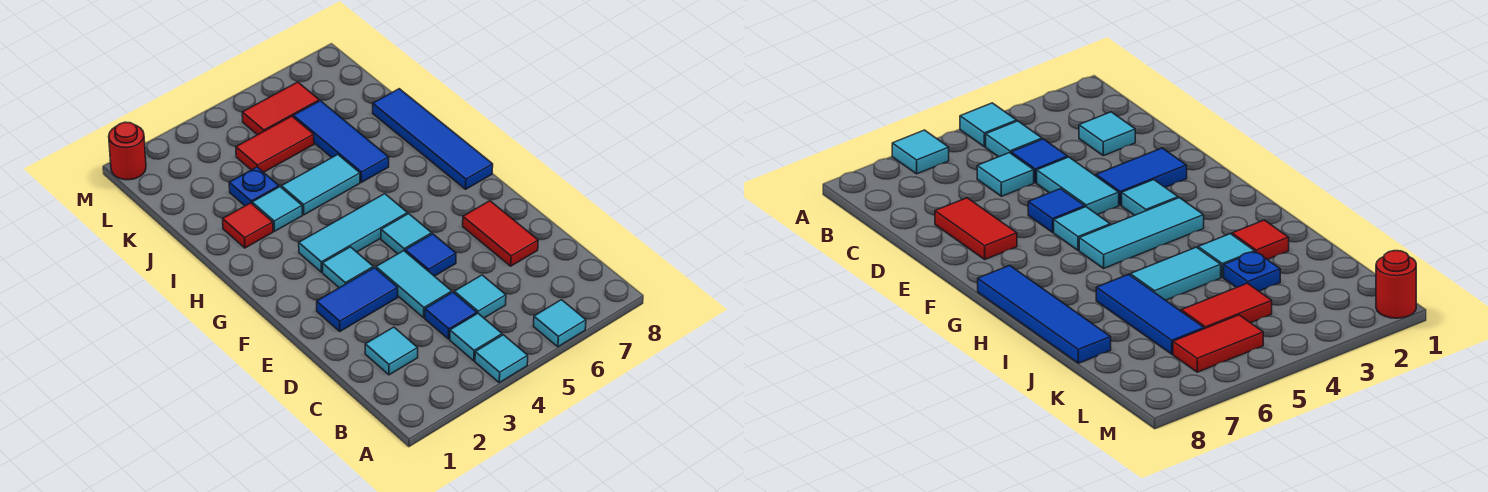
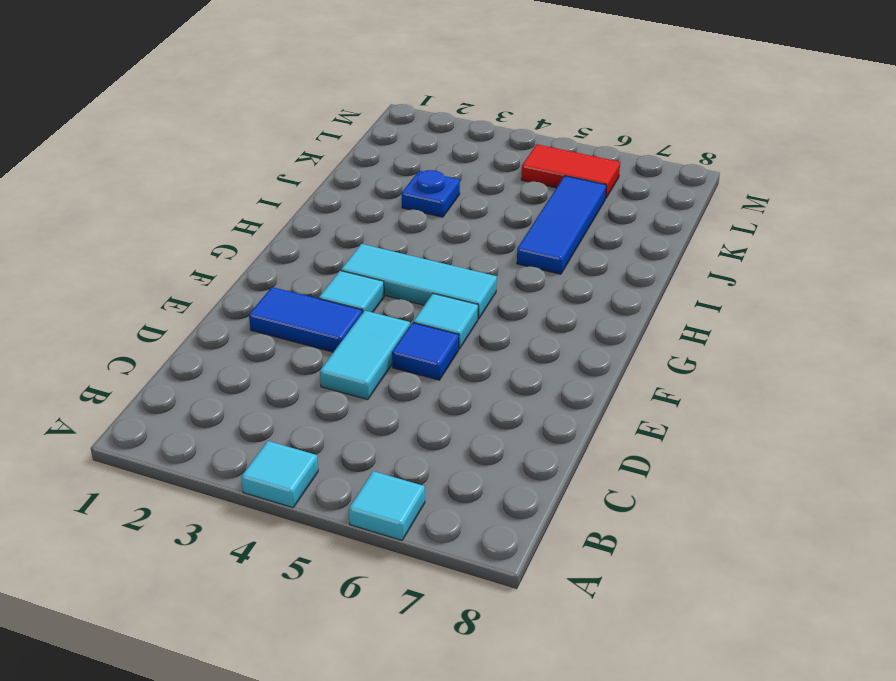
none -> cyan 1x1 tile [450,314,502,361]
none -> cyan 1x1 tile [365,327,418,375]
none -> blue 1x1 tile [425,292,477,339]

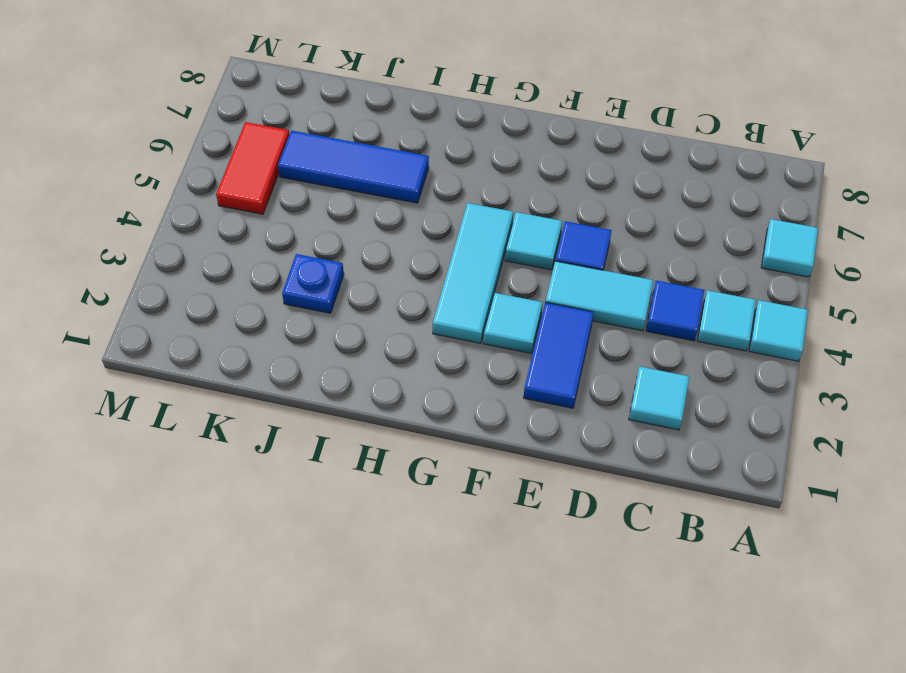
none -> cyan 1x1 tile [454,275,506,318]
none -> red 1x2 tile [463,201,538,266]
none -> blue 1x4 tile [373,89,493,189]

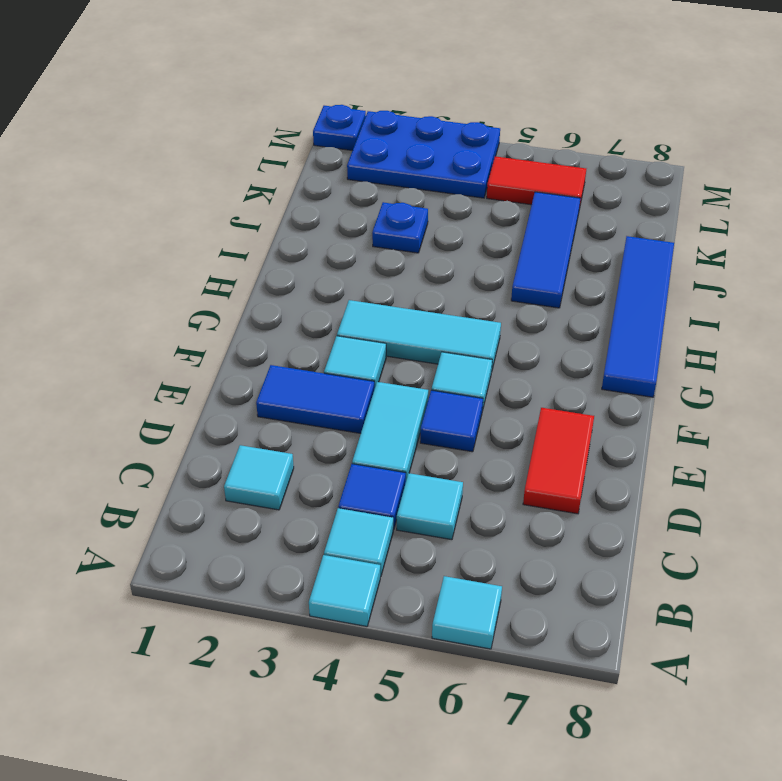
blue 2x3 plate [347,111,500,198] -> none
blue 1x1 plate [313,105,366,151] -> red 1x1 round brick [109,122,146,180]
none -> red 1x1 tile [223,203,273,248]
none -> cyan 1x1 tile [252,187,302,231]
none -> cyan 1x2 tile [281,155,360,215]

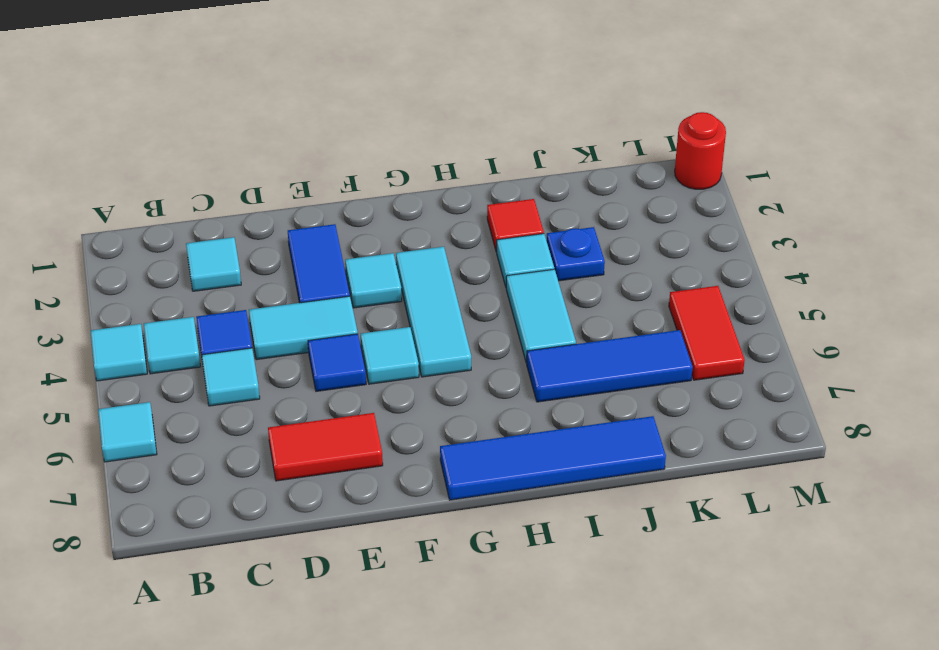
none -> red 1x2 tile [236,116,314,172]

